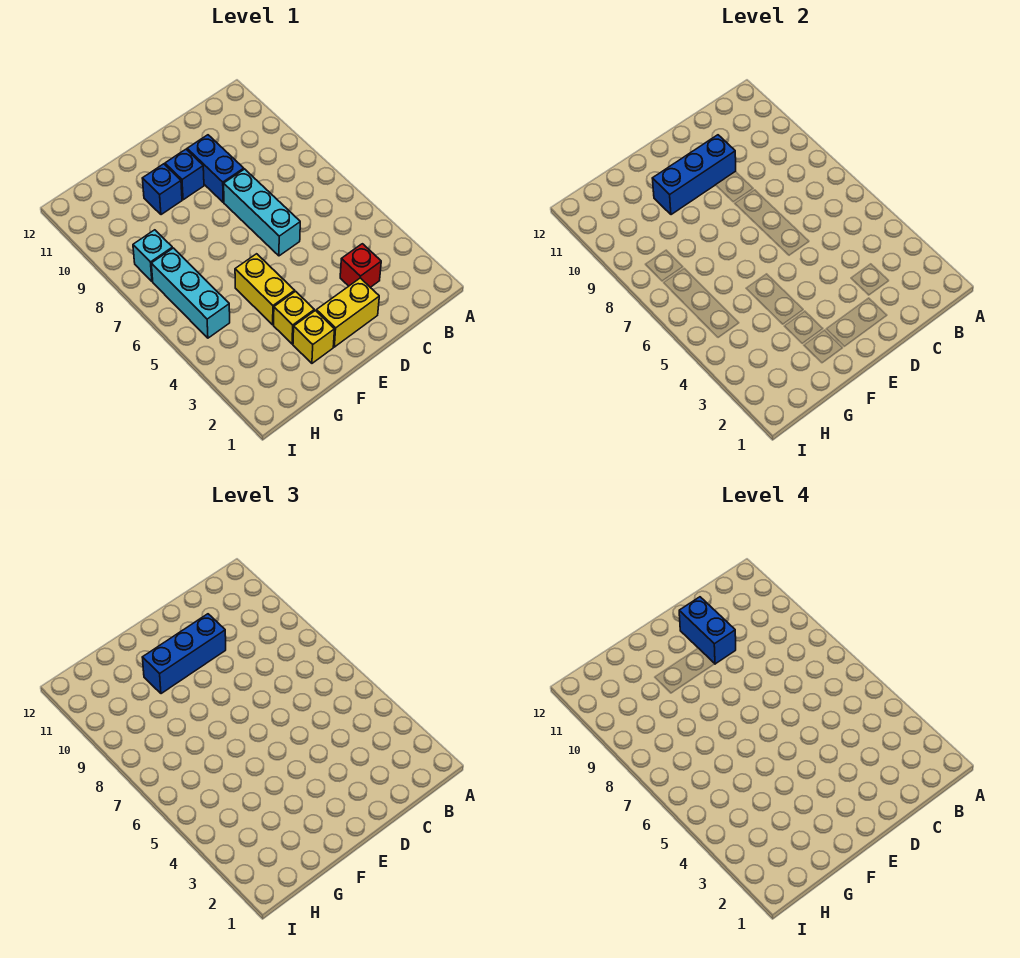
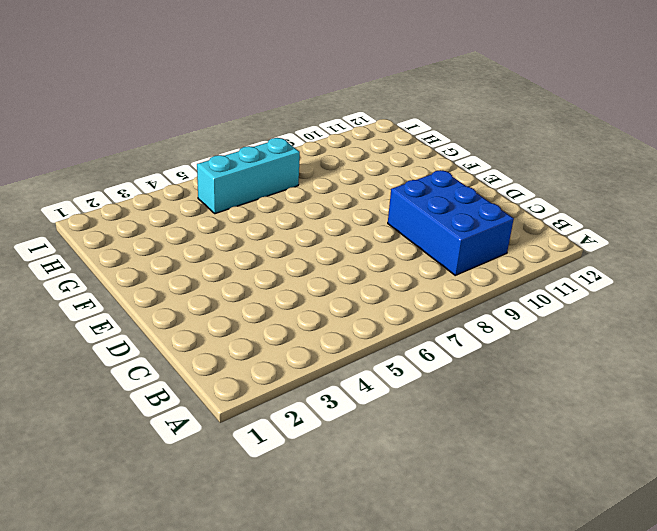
blue 2x3 brick [388,170,514,275] -> blue 1x2 brick [187,135,244,202]
none -> red 1x1 brick [340,244,381,287]
none -> yellow 1x2 brick [316,278,379,347]
none -> cyan 1x3 brick [224,169,300,256]

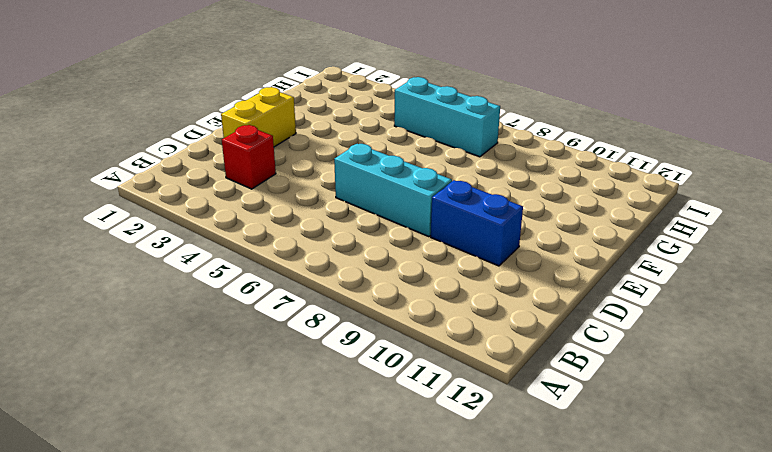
none -> blue 1x1 brick [165,149,204,200]
none -> yellow 1x1 brick [293,311,334,363]
none -> yellow 1x1 brick [274,291,314,344]

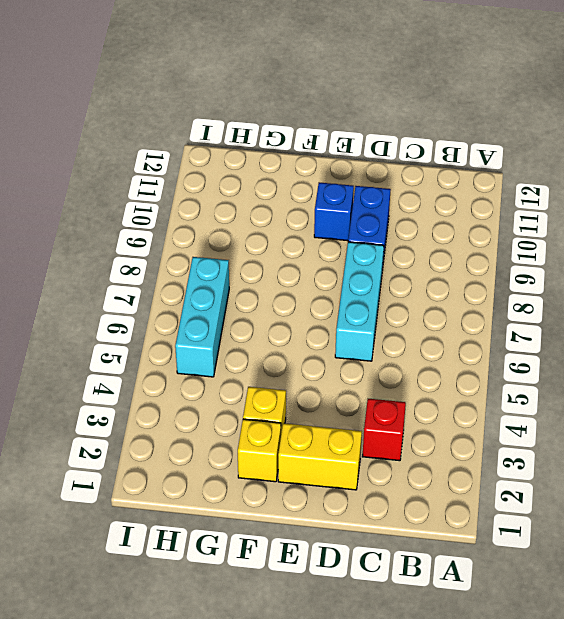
none -> yellow 1x2 brick [235,254,295,325]
none -> blue 1x1 brick [142,164,182,215]
none -> cyan 1x1 brick [133,230,173,281]

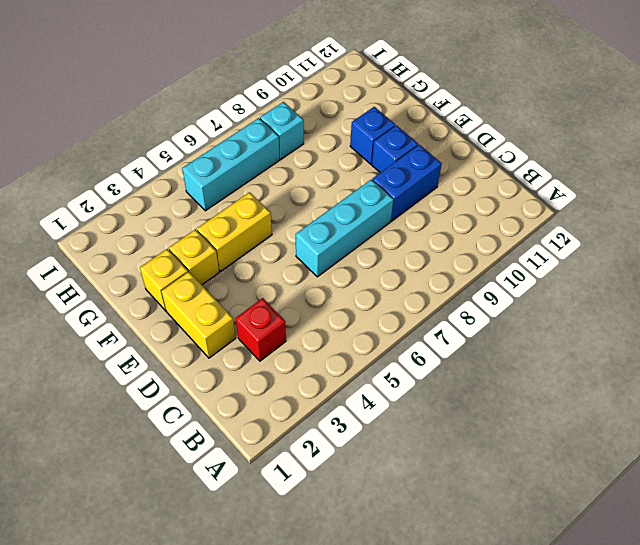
none -> blue 1x3 brick [652,135,736,215]
none -> blue 1x3 brick [142,614,226,694]
none -> blue 1x2 brick [679,597,736,664]

